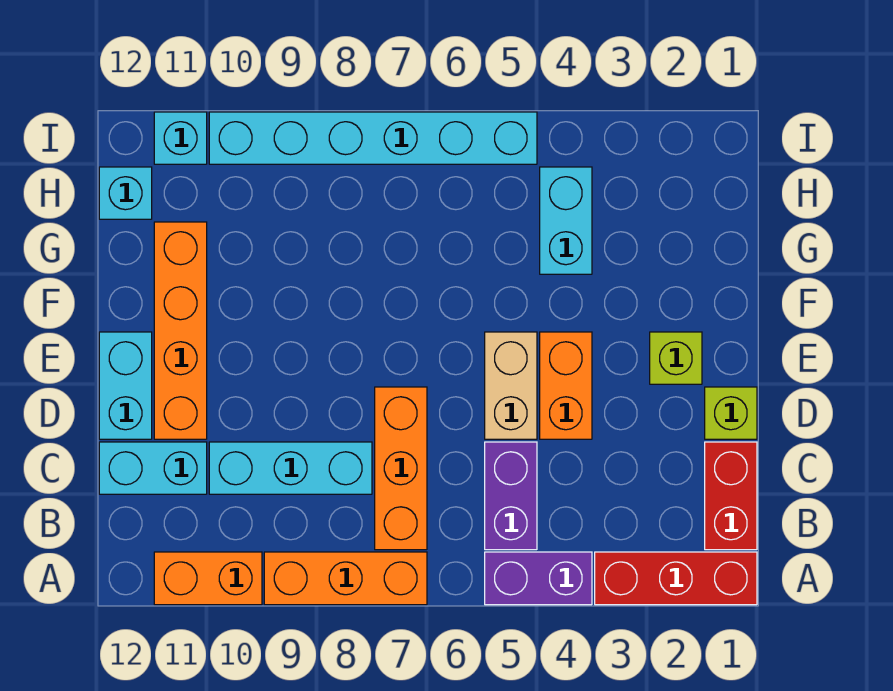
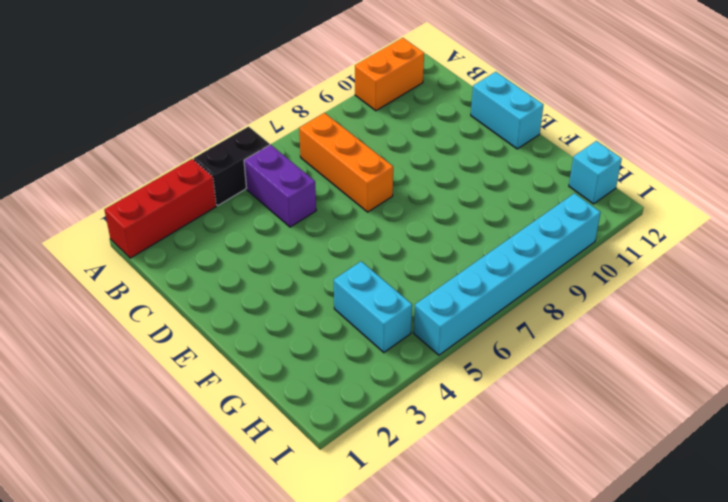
black 1x2 brick [194,127,270,205] -> purple 1x2 brick [485,552,592,605]
none -> orange 1x3 brick [264,552,427,605]
none -> red 1x2 brick [705,442,757,550]
none -> cyan 1x3 brick [209,442,372,494]

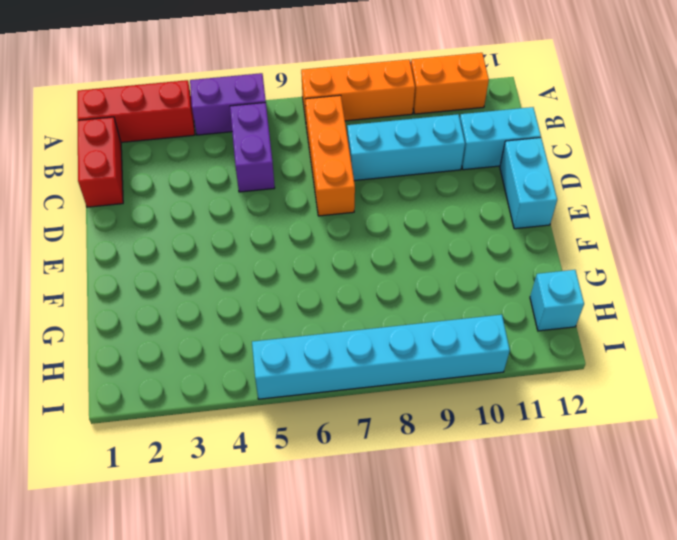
none -> lime 1x1 brick [705,387,757,439]
none -> orange 1x2 brick [540,332,592,439]
none -> tan 1x2 brick [485,332,537,439]

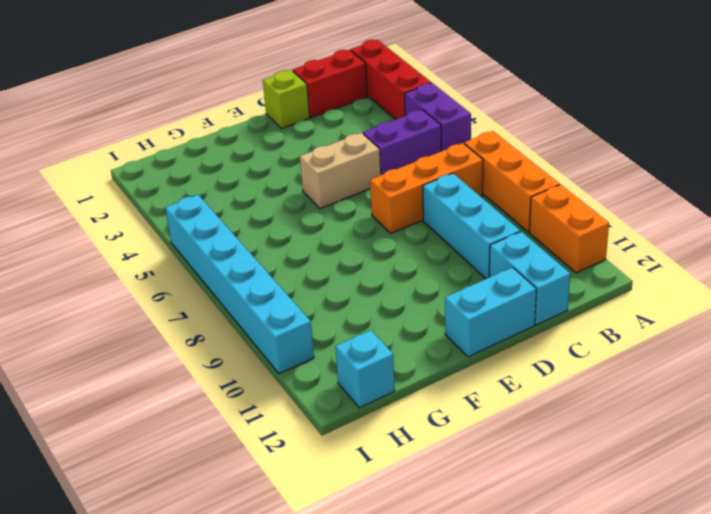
none -> orange 1x2 brick [540,332,592,439]
none -> orange 1x4 brick [154,222,207,439]
none -> lime 1x1 brick [650,332,702,384]

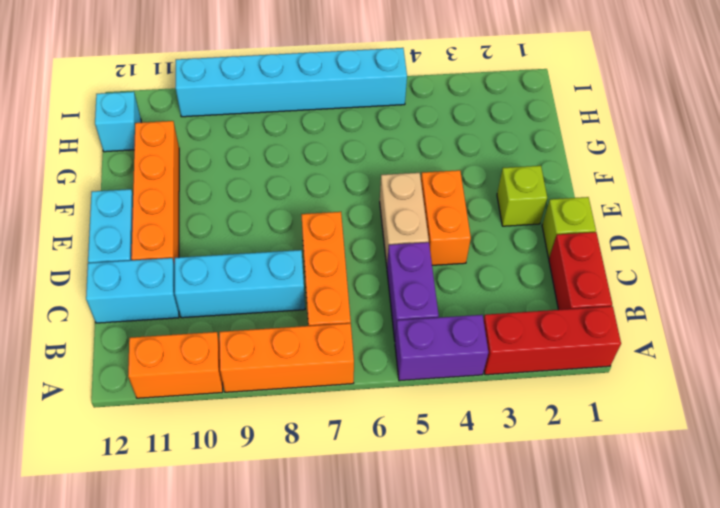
none -> cyan 1x2 brick [540,167,592,274]
none -> cyan 1x1 brick [154,112,207,164]

